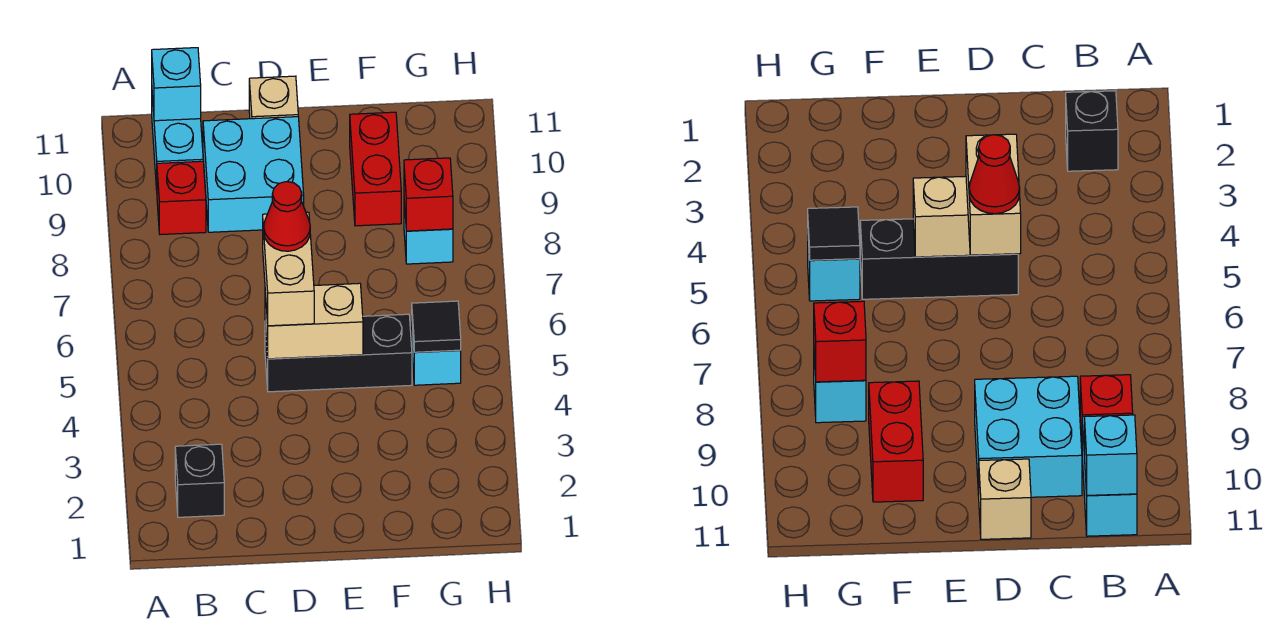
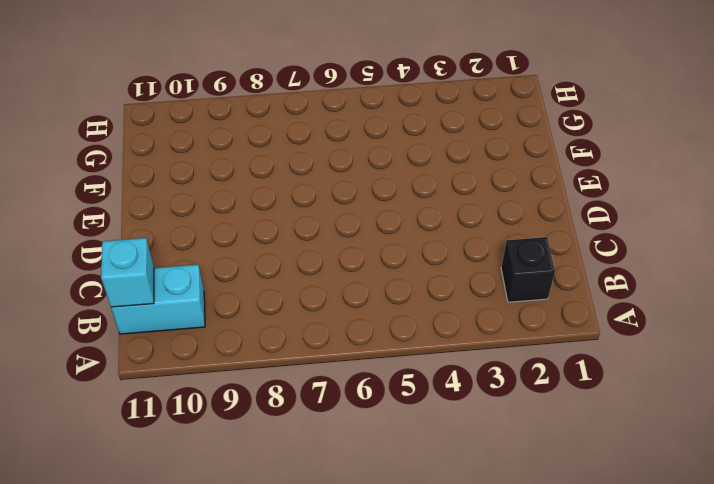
none -> red 1x1 brick [157,161,206,235]
none -> cyan 2x2 brick [203,117,304,232]
none -> black 1x3 brick [265,314,412,392]

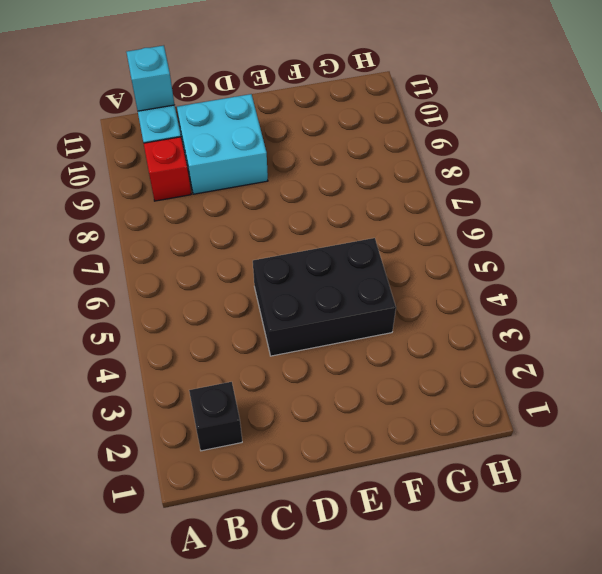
black 2x3 brick [253,238,396,356] -> black 1x3 brick [265,314,412,392]
none -> tan 1x1 brick [249,76,298,119]
none -> red 1x2 brick [350,112,401,226]
none -> cyan 1x1 brick [412,326,461,385]

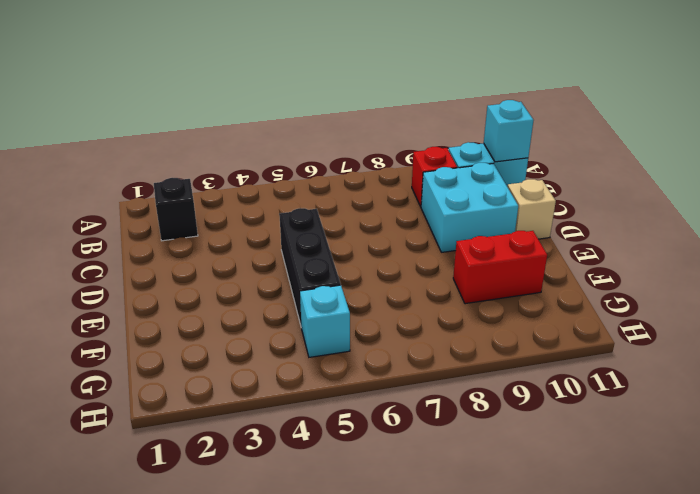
none -> cyan 1x1 brick [404,203,453,264]
none -> tan 1x2 brick [265,283,363,359]
none -> black 1x1 tile [412,301,461,352]

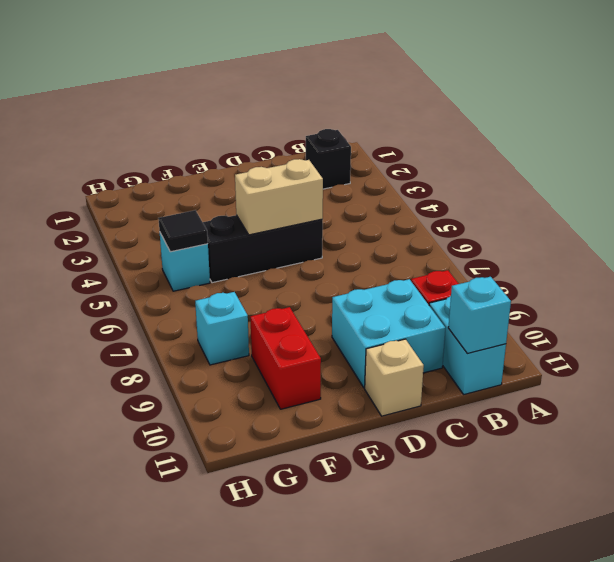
none -> red 1x1 brick [404,158,453,231]
none -> tan 1x2 brick [263,212,314,326]
none -> red 1x1 cone [264,182,310,251]

